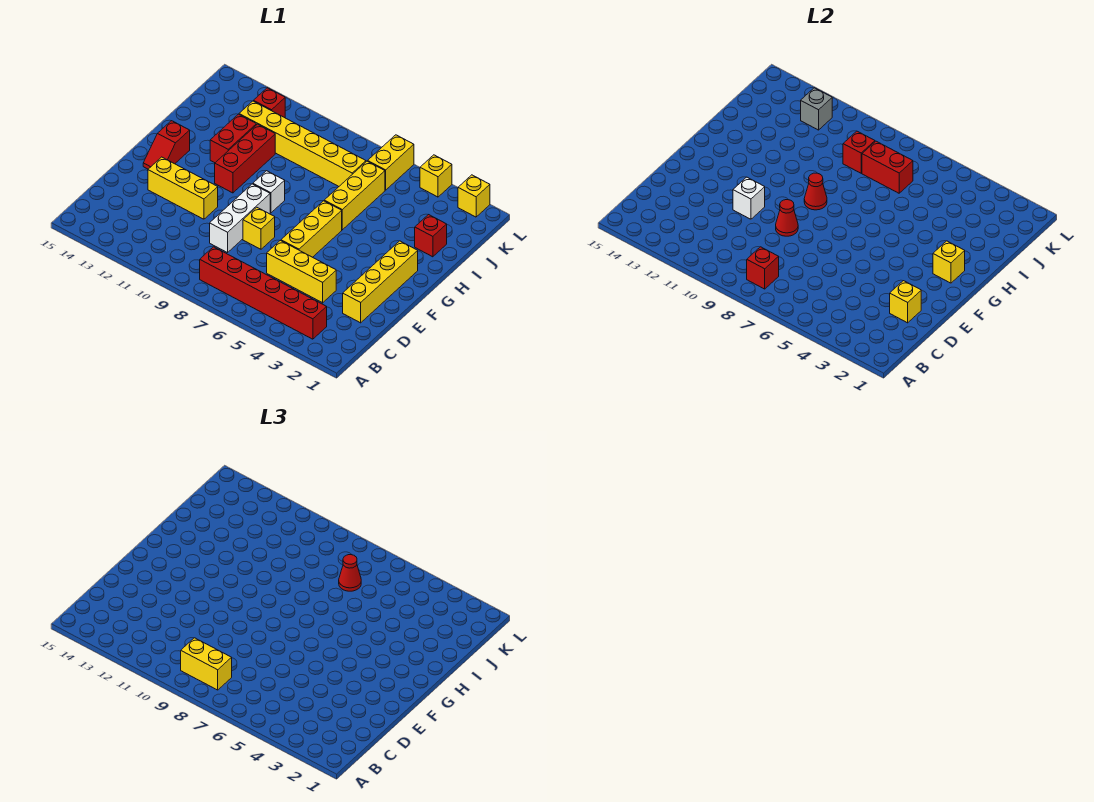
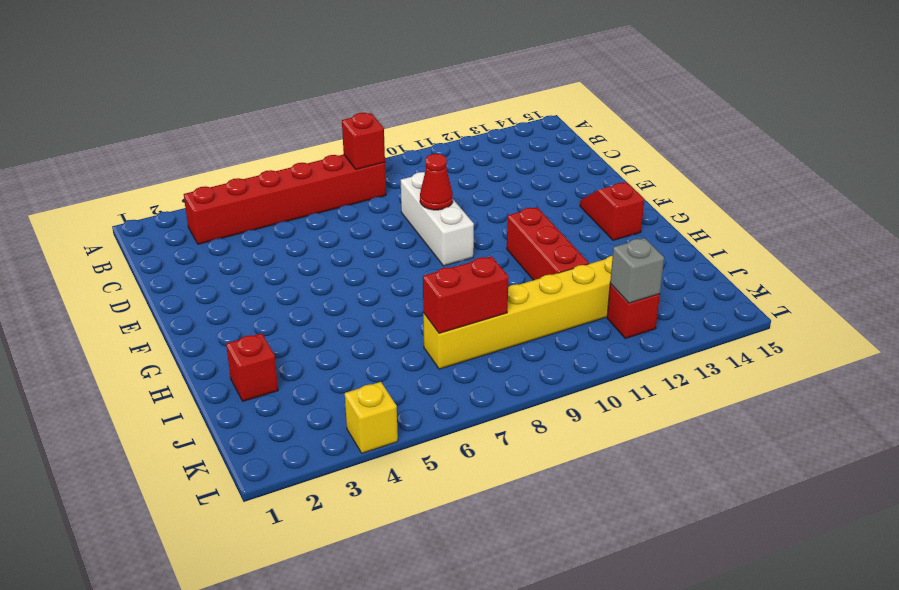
none -> yellow 1x4 brick [343,241,418,323]
none -> yellow 1x3 brick [267,241,336,303]
none -> yellow 1x3 brick [281,201,342,257]

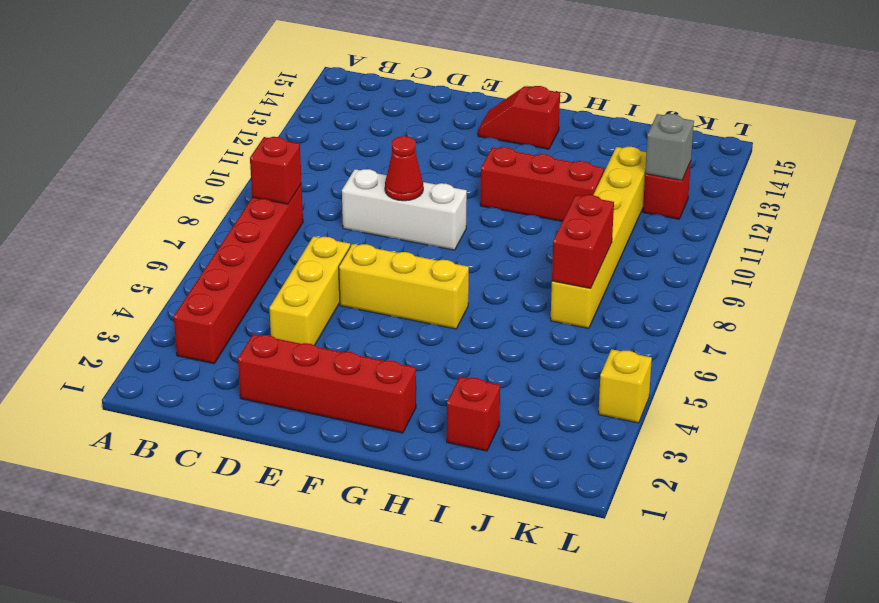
red 1x4 brick [238,334,416,433] -> yellow 1x4 brick [343,241,418,323]
none -> yellow 1x1 brick [243,207,275,249]
none -> yellow 1x3 brick [148,157,218,219]
none -> white 1x1 brick [253,171,285,213]

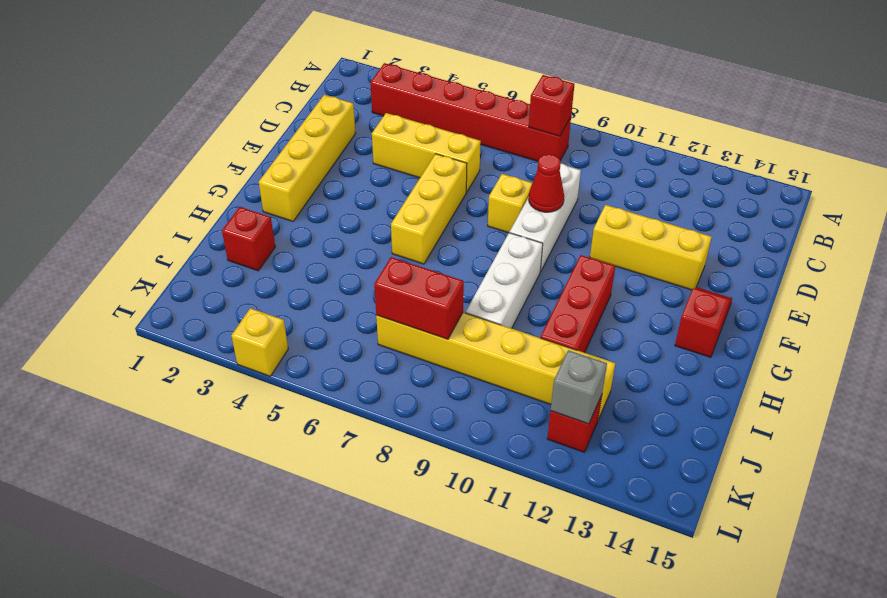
white 1x3 brick [466,233,543,328] -> white 1x1 brick [253,171,285,213]
none -> yellow 1x3 brick [324,161,385,230]
none -> red 1x2 brick [210,114,256,163]
none -> yellow 1x2 brick [368,135,414,190]

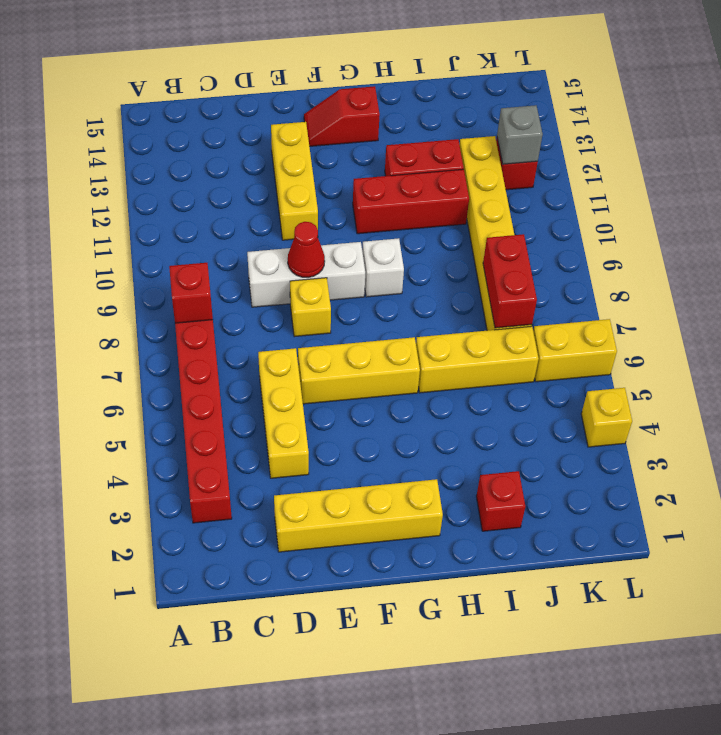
none -> yellow 1x1 brick [458,175,490,217]
none -> yellow 1x1 brick [890,281,921,323]
none -> white 1x1 brick [733,177,765,219]

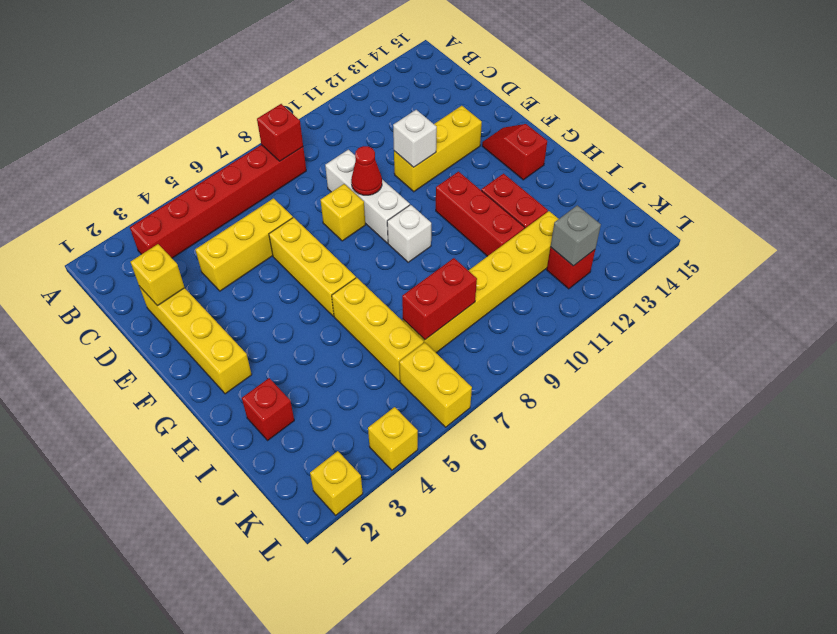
none -> yellow 1x1 brick [933,241,965,283]
none -> red 1x1 cone [804,173,827,210]
none -> red 1x1 brick [843,131,875,173]

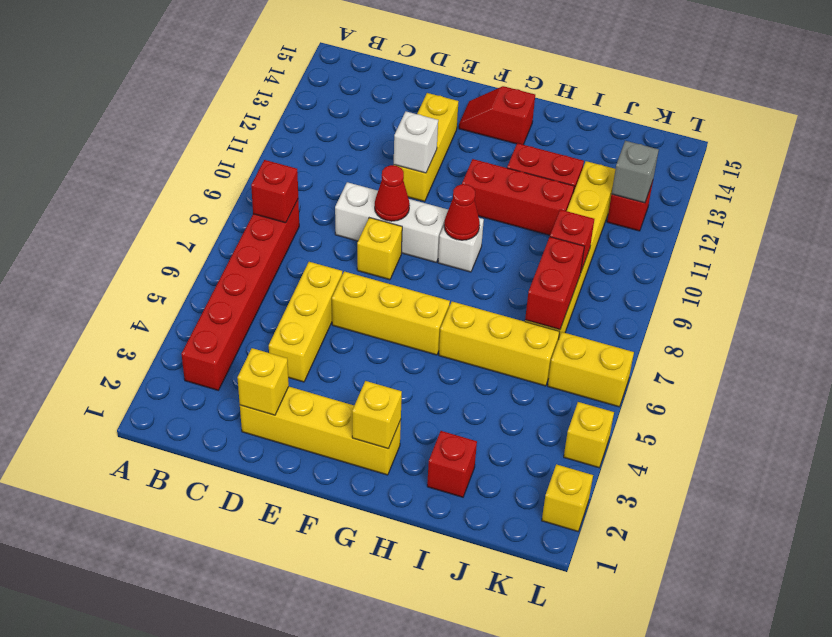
none -> yellow 1x2 brick [181,638,232,690]
none -> red 1x1 cone [339,555,361,591]

